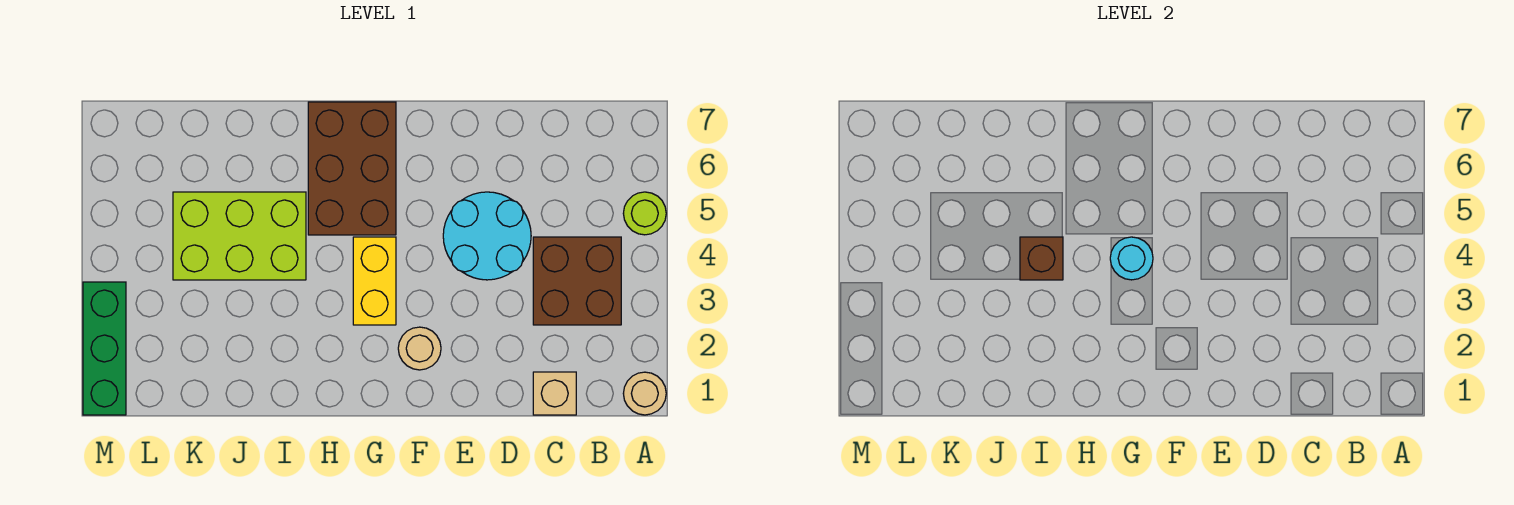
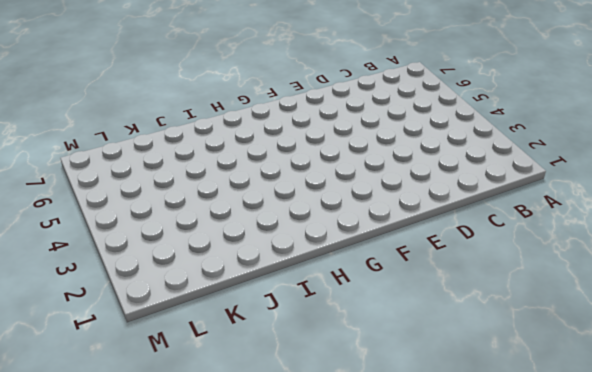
none -> tan 1x1 round brick [623,372,666,415]
none -> lime 1x1 round brick [623,192,666,235]
none -> brown 2x2 brick [533,237,621,325]

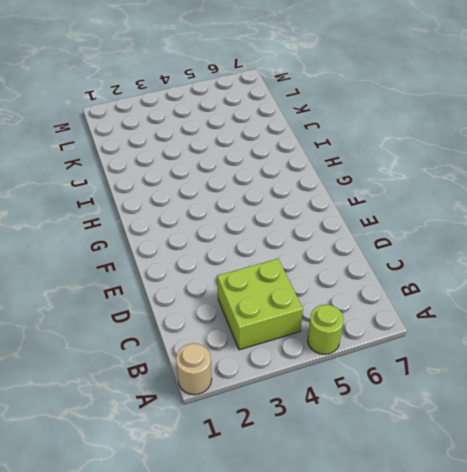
lime 2x2 brick [217,259,303,350] -> brown 2x2 brick [533,237,621,325]
none -> tan 1x1 brick [533,372,576,415]
none -> cyan 2x2 round brick [443,192,531,280]
none -> tan 1x1 round brick [398,327,441,370]

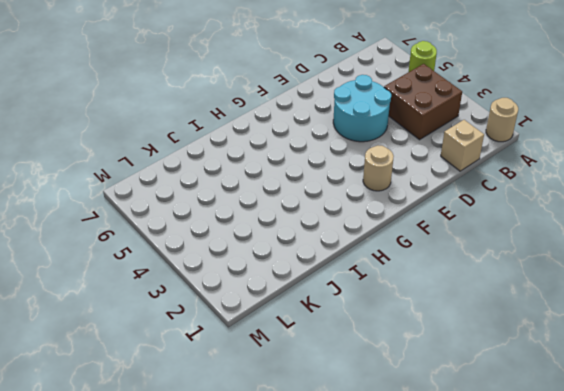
none -> yellow 1x2 brick [353,237,396,325]
none -> brown 2x3 brick [308,102,396,235]
none -> lime 2x3 brick [173,192,306,280]

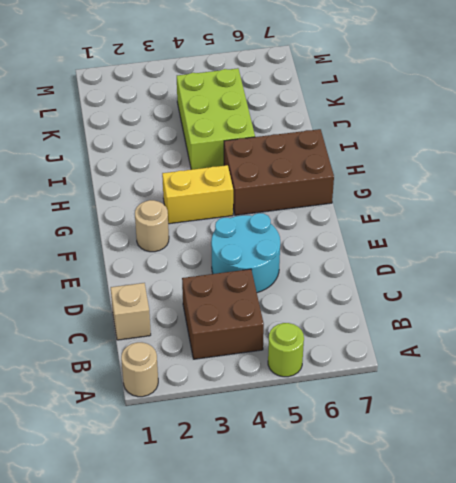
none -> green 1x3 brick [83,282,126,415]
none -> cyan 1x1 round brick [1110,237,1153,280]
none -> brown 1x1 brick [1020,237,1063,280]

